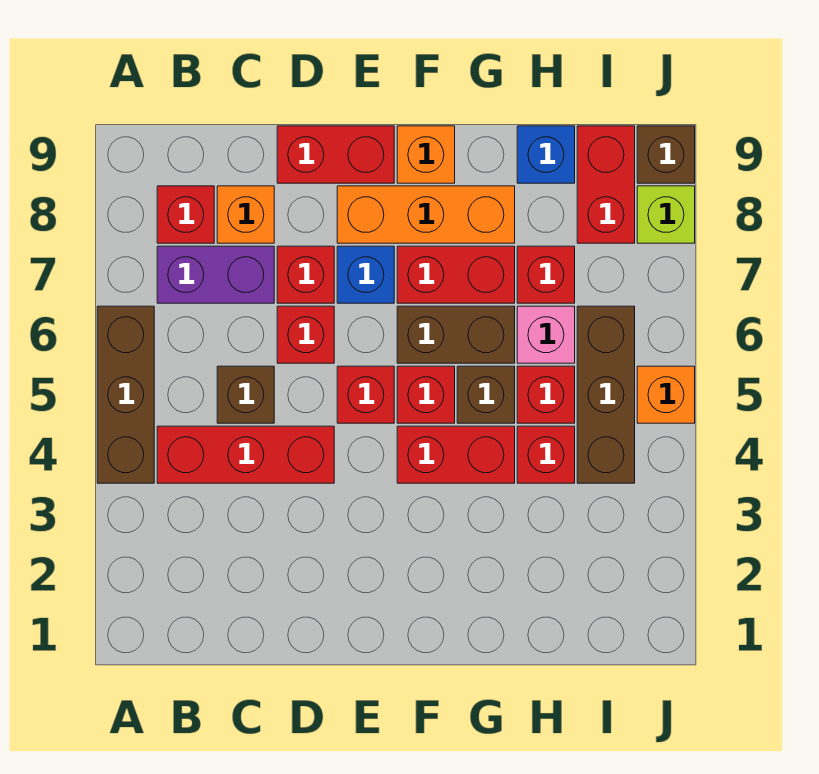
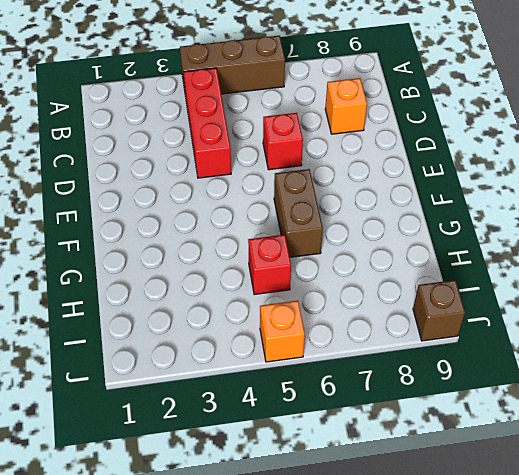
none -> purple 1x2 brick [157,246,274,303]
none -> red 1x1 brick [157,186,214,243]
none -> brown 1x1 brick [217,366,274,423]

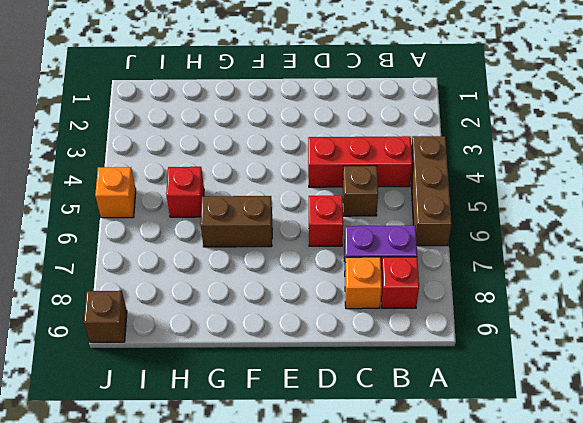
none -> red 1x1 brick [277,246,334,303]
none -> red 1x2 brick [277,126,394,183]
none -> red 1x1 brick [337,366,394,423]

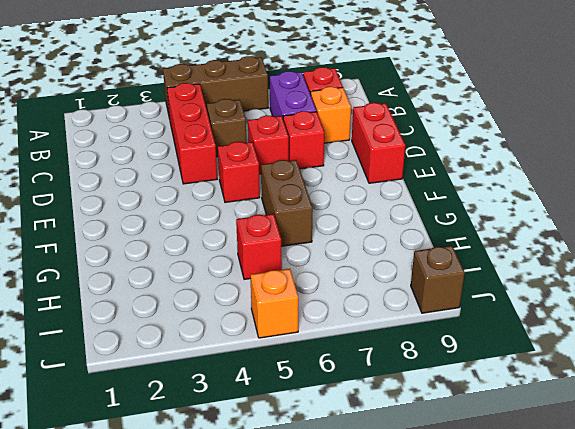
none -> blue 1x1 brick [337,246,394,303]
none -> orange 1x3 brick [337,186,515,243]
none -> red 1x2 brick [397,426,515,483]

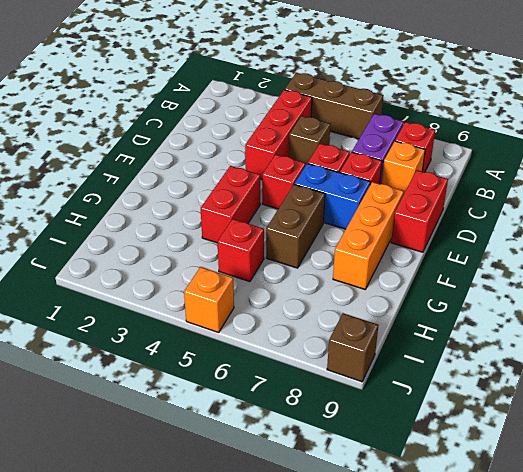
blue 1x2 brick [295,163,370,229] -> blue 1x1 brick [337,246,394,303]
none -> red 1x1 brick [397,366,455,423]
none -> red 1x2 brick [397,246,515,303]
none -> orange 1x1 brick [397,126,455,183]

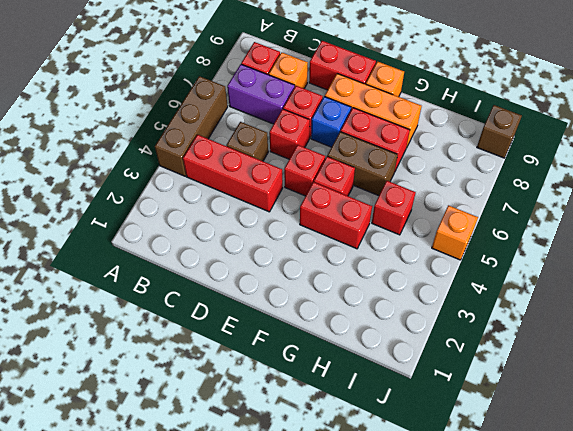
none -> brown 1x1 brick [457,366,515,423]
none -> red 1x1 brick [517,426,575,483]
none -> pink 1x1 brick [517,306,575,363]

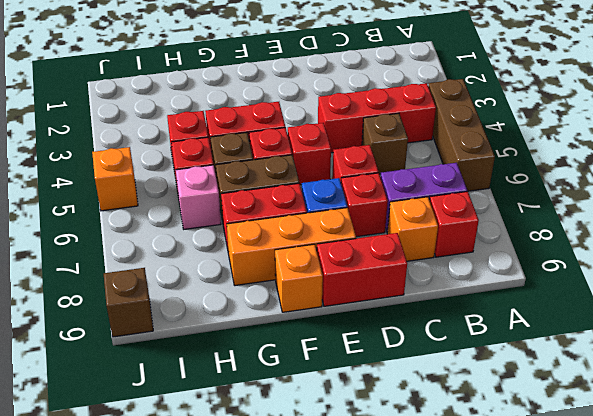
none -> red 1x1 brick [517,246,575,303]
none -> blue 1x1 brick [517,126,575,183]
none -> brown 1x3 brick [577,306,635,483]

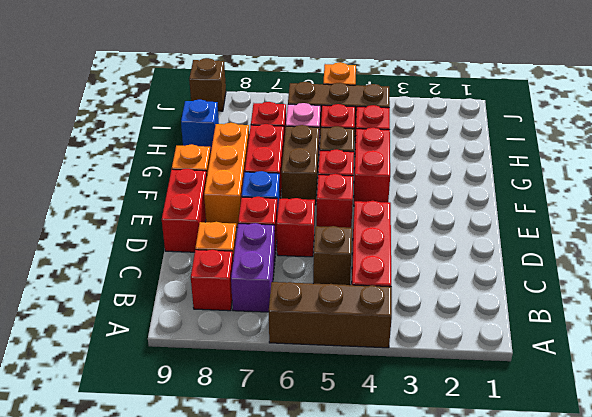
none -> red 1x2 brick [577,126,635,243]
none -> lime 1x1 brick [637,186,695,243]

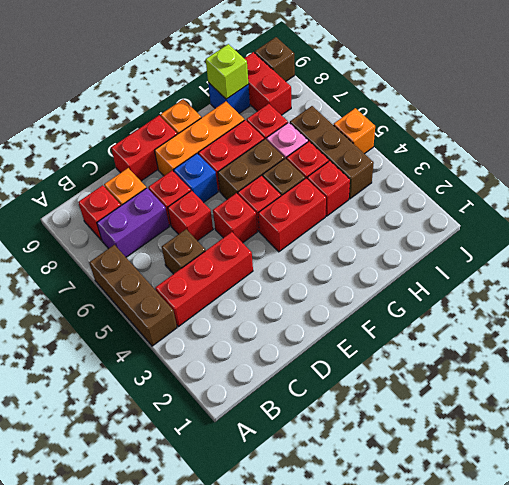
lime 1x1 brick [206,44,248,99] -> lime 1x1 brick moved to [637,186,695,243]

